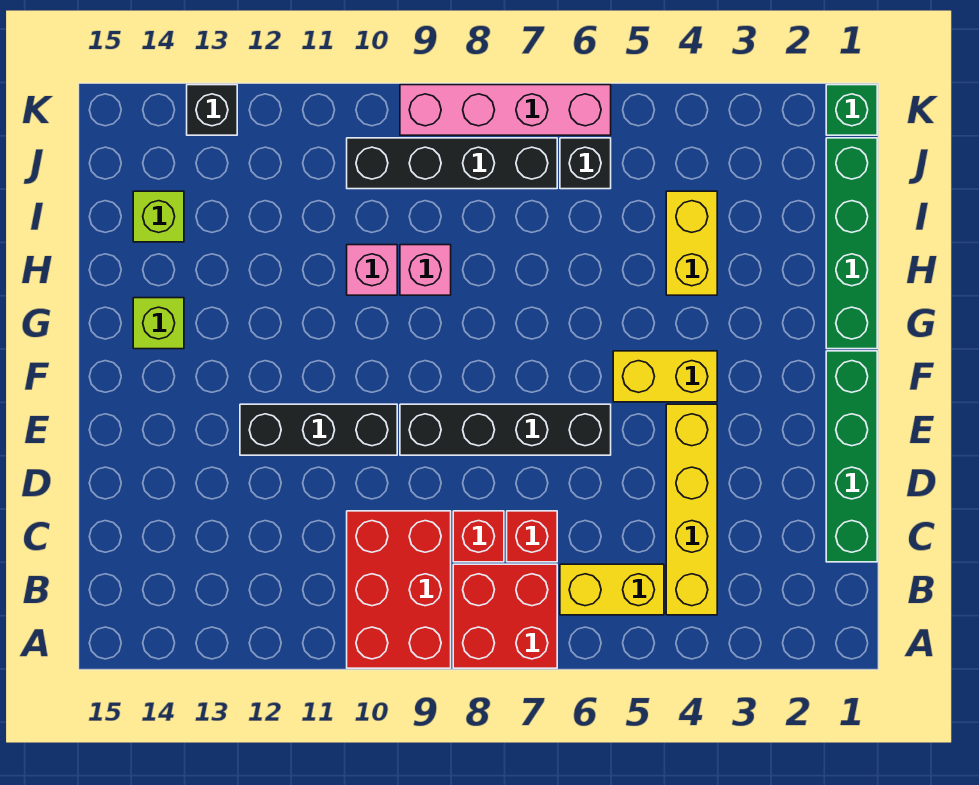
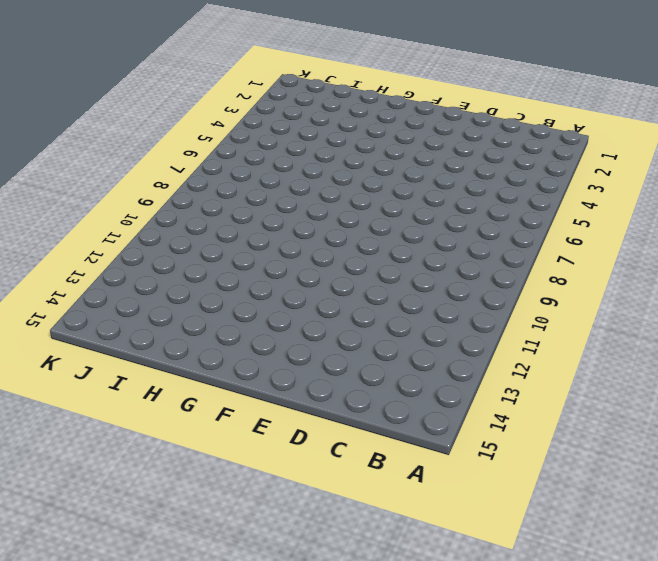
none -> red 2x2 brick [453,564,557,668]
none -> red 2x3 brick [347,511,451,668]
none -> yellow 1x4 brick [666,404,717,615]

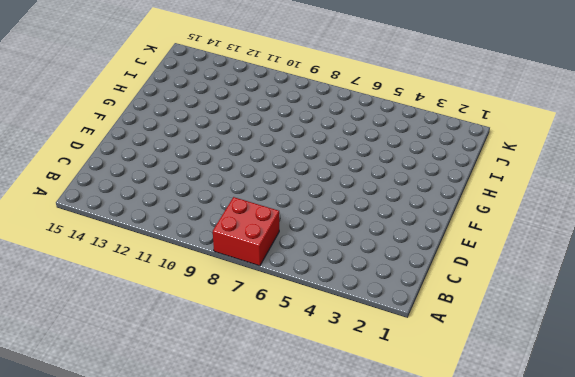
none -> red 2x3 brick [347,511,451,668]
none -> yellow 1x4 brick [666,404,717,615]
none -> yellow 1x2 brick [560,564,664,615]

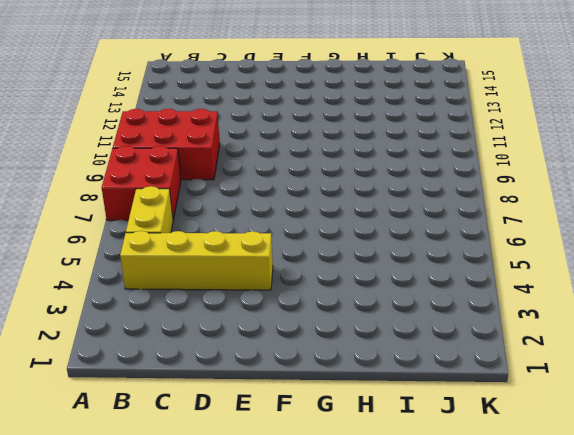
none -> green 1x4 brick [826,351,877,562]
none -> red 1x1 brick [507,511,557,562]
none -> red 1x1 brick [453,511,504,562]

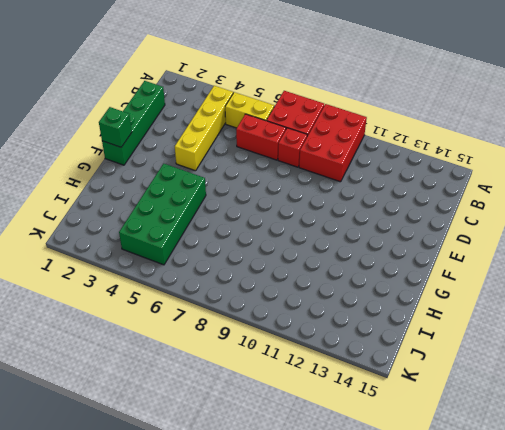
red 1x2 brick [236,114,286,160] -> red 1x1 brick [507,511,557,562]
green 1x1 brick [99,107,132,147] -> green 1x1 brick moved to [826,85,877,135]
green 2x4 brick [119,164,206,265] -> yellow 1x2 brick [666,191,717,295]
none -> black 1x4 brick [400,404,611,455]
none -> black 1x3 brick [240,404,397,455]
none -> yellow 1x2 brick [613,351,717,402]

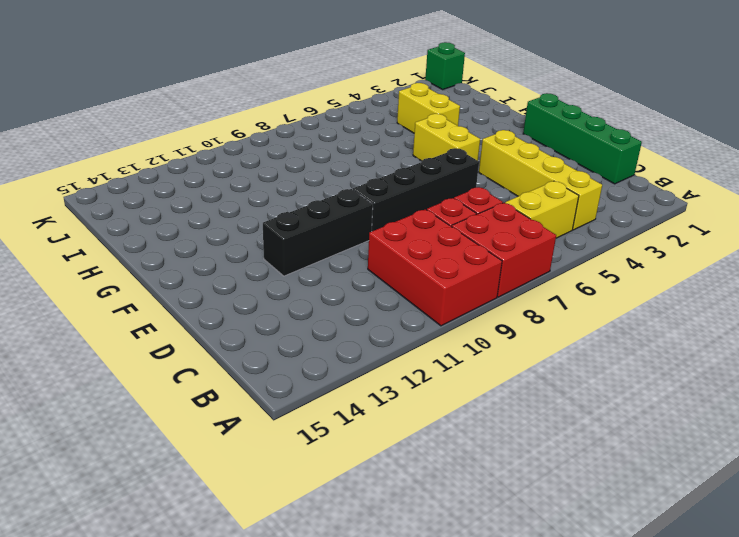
yellow 1x2 brick [413,114,480,161] -> yellow 1x2 brick turned to [613,351,717,402]
none -> green 1x4 brick [826,138,877,349]
none -> lime 1x1 brick [133,298,184,349]
none -> pink 1x1 brick [400,245,451,295]

